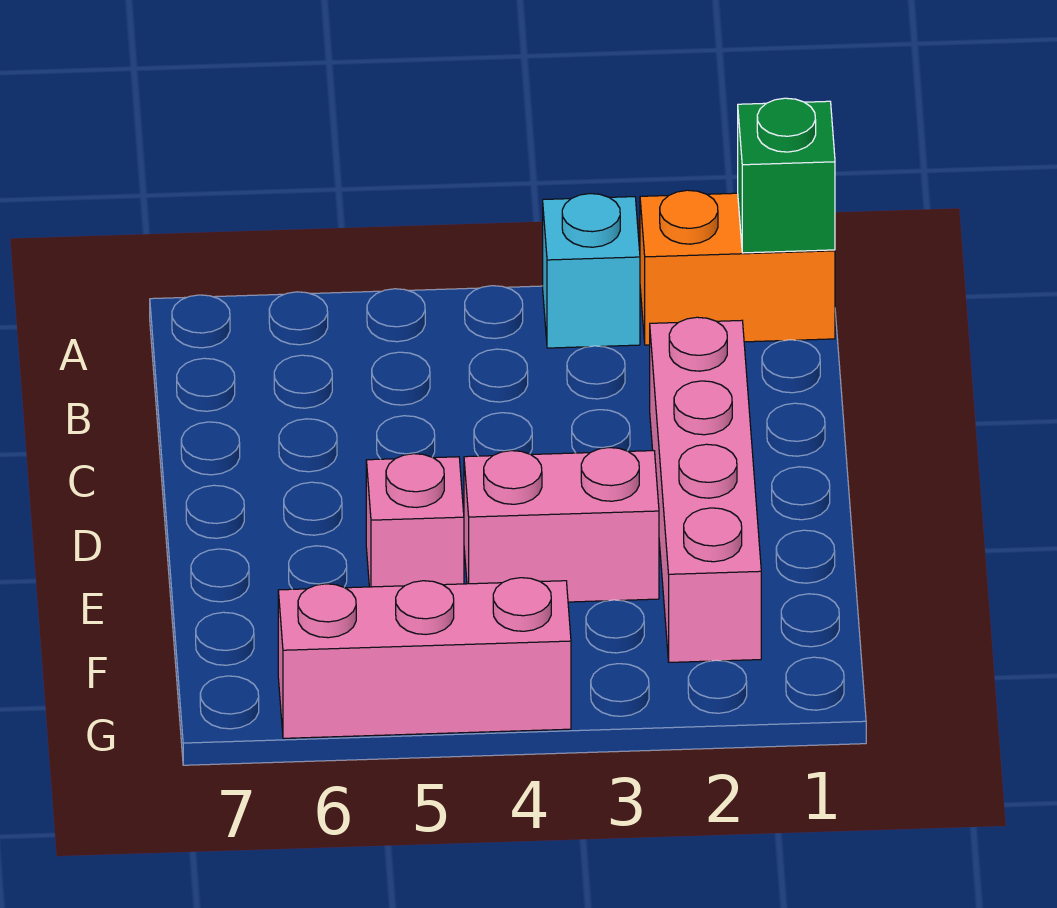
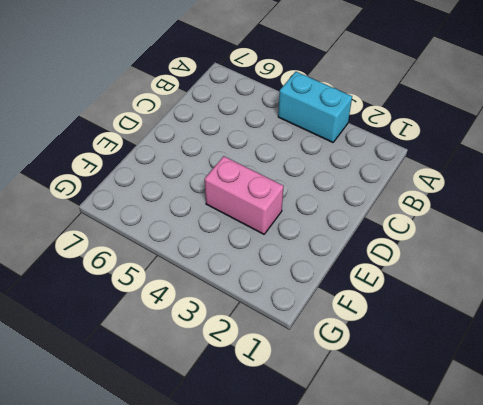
cyan 1x2 brick [278,72,352,142] -> cyan 1x1 brick [543,194,640,348]
none -> orange 1x2 brick [640,190,835,345]
none -> pink 1x4 brick [650,317,761,662]

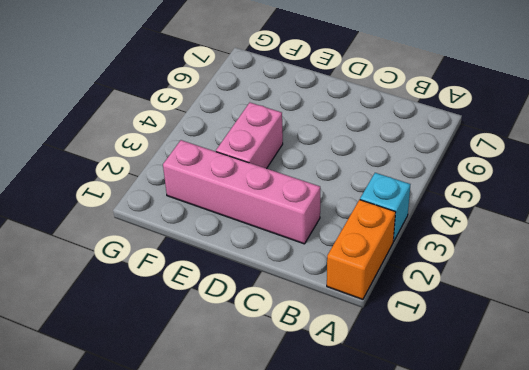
none -> pink 1x1 brick [366,454,464,587]
none -> pink 1x3 brick [278,578,571,738]

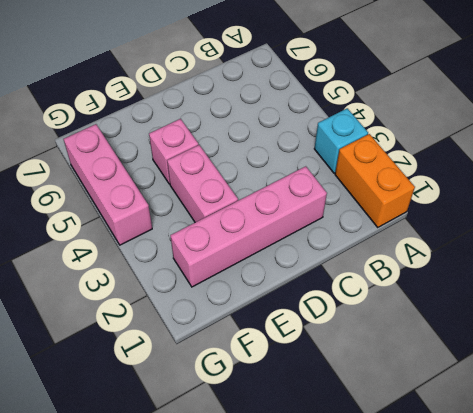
none -> green 1x1 brick [738,98,835,253]

